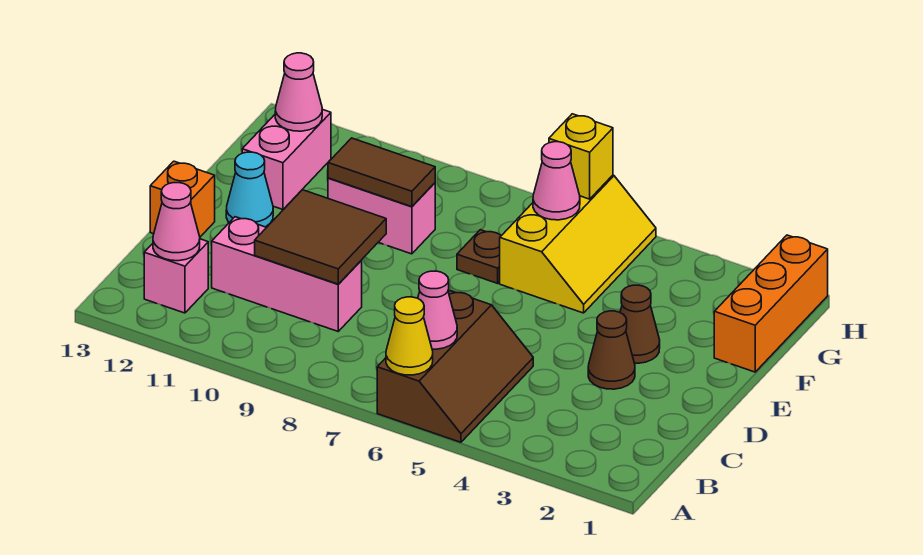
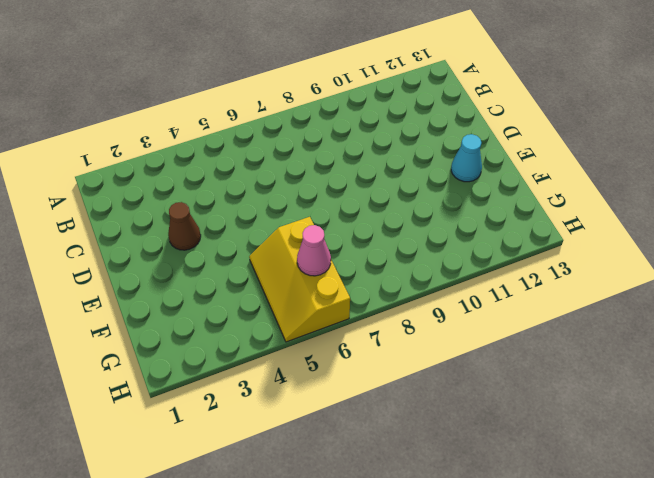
none -> brown 2x3 slope [377,291,533,442]
none -> pink 1x1 brick [144,239,208,313]
none -> pink 1x3 brick [212,217,362,331]

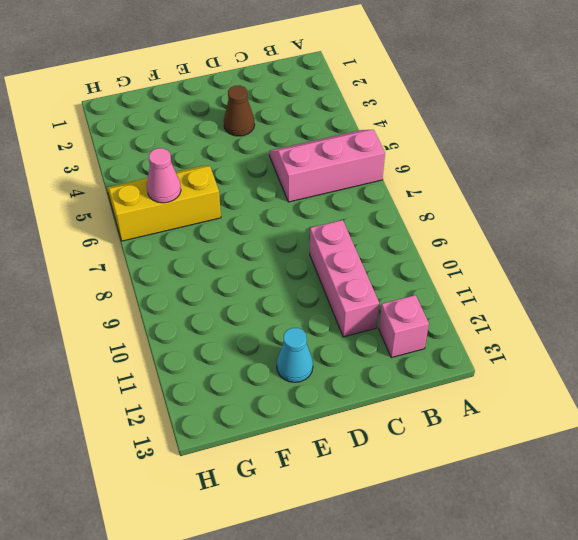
pink 2x3 slope [269,130,385,202] -> brown 2x3 slope [377,291,533,442]
none -> orange 1x1 brick [150,161,215,237]
none -> brown 1x1 cone [620,285,660,363]
none -> orange 1x3 brick [714,235,828,372]

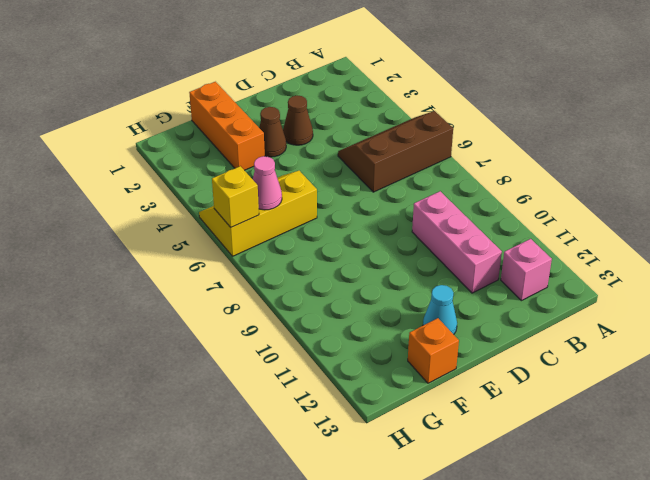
orange 1x3 brick [189,82,265,170] -> orange 1x3 brick turned to [714,235,828,372]
orange 1x1 brick [408,318,459,383] -> orange 1x1 brick moved to [150,161,215,237]
none -> brown 1x1 plate [457,230,501,283]
none -> pink 1x2 brick [328,178,435,254]
none -> pink 1x2 brick [242,109,331,210]

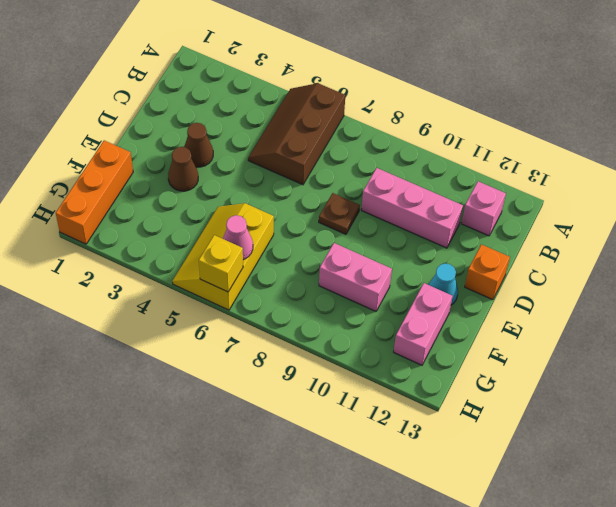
brown 1x1 plate [319,193,360,234] -> brown 1x1 plate moved to [457,230,501,283]
none -> yellow 1x1 cone [386,297,433,375]
none -> pink 1x1 cone [418,271,457,349]
none -> pink 1x1 cone [153,183,200,261]

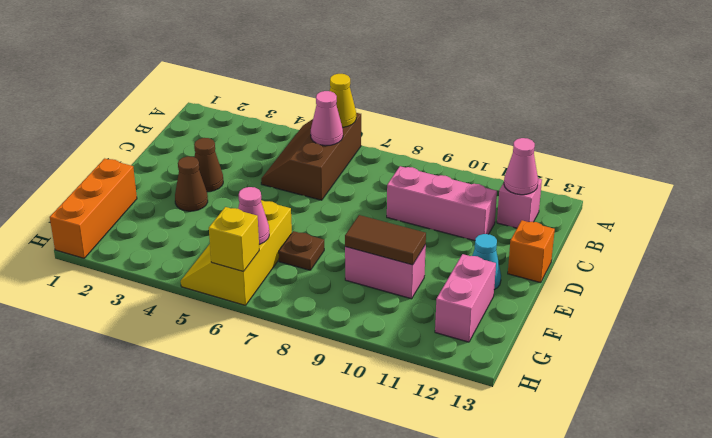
none -> brown 2x2 tile [255,190,386,284]
none -> pink 1x1 cone [275,53,322,131]

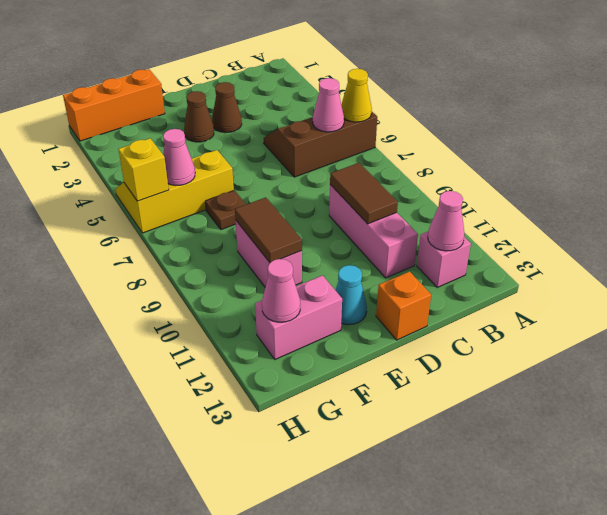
brown 1x2 tile [330,163,398,224] -> brown 2x2 tile [255,190,386,284]

